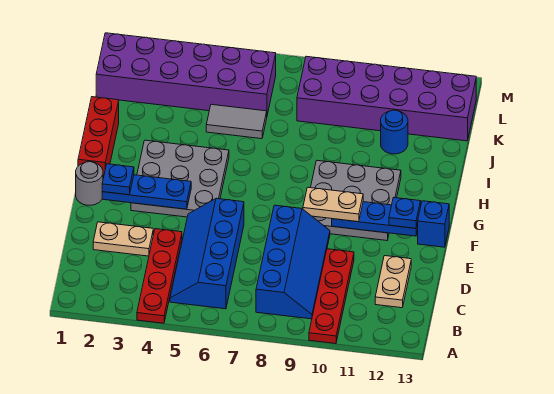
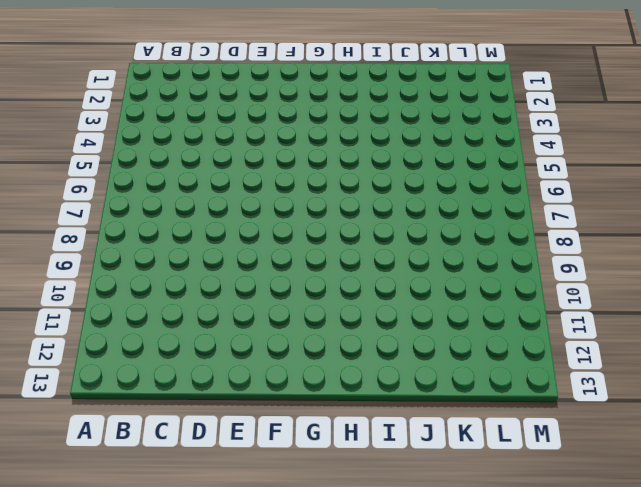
none -> red 1x4 plate [137,229,182,323]
none -> red 1x4 plate [309,249,354,344]
none -> blue 2x4 slope [170,198,244,309]

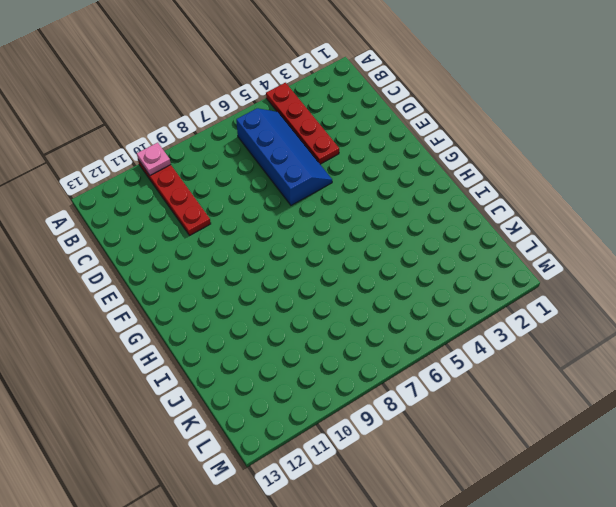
pink 1x1 plate [137,143,171,175] -> none
none -> blue 2x4 slope [256,205,330,319]
none -> tan 1x2 plate [375,256,411,308]
none -> tan 1x2 plate [93,222,153,256]

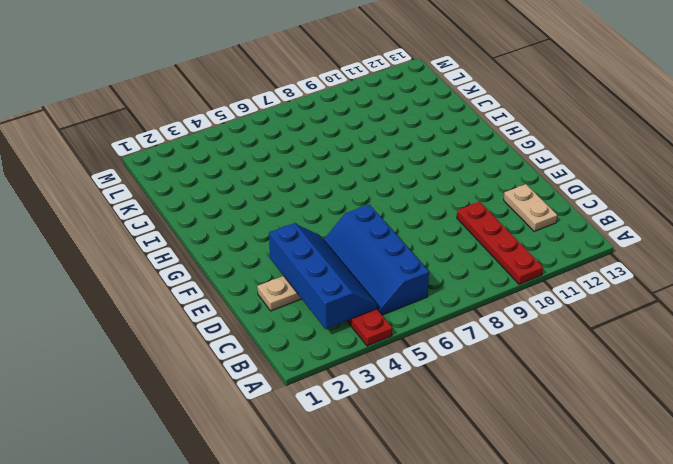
blue 2x4 slope [269,223,377,329] -> blue 2x4 slope moved to [256,205,330,319]
none -> grey 1x1 round brick [76,162,103,205]
none -> grey 3x3 plate [131,140,229,217]
none -> grey 3x3 plate [311,161,401,241]

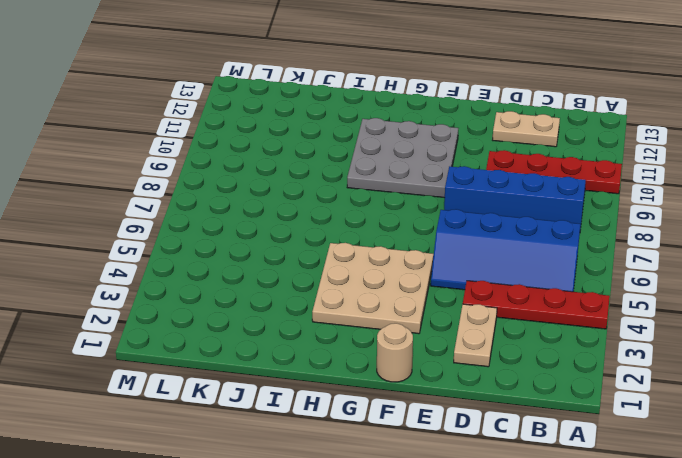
tan 1x1 round brick [377,323,413,382] -> grey 1x1 round brick [76,162,103,205]
tan 3x3 plate [312,243,434,334] -> grey 3x3 plate [131,140,229,217]
none -> blue 1x1 brick [418,201,449,247]
none -> red 1x3 brick [78,97,119,178]
none -> grey 1x2 tile [206,104,267,139]

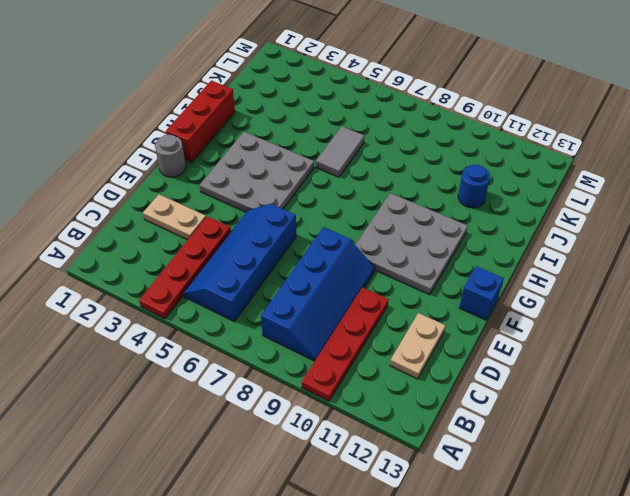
grey 1x2 tile [316,126,364,177] -> grey 1x2 tile turned to [206,104,267,139]
none -> purple 2x6 brick [96,33,276,115]
none -> purple 2x6 brick [297,56,476,141]
none -> blue 1x3 plate [102,175,191,209]

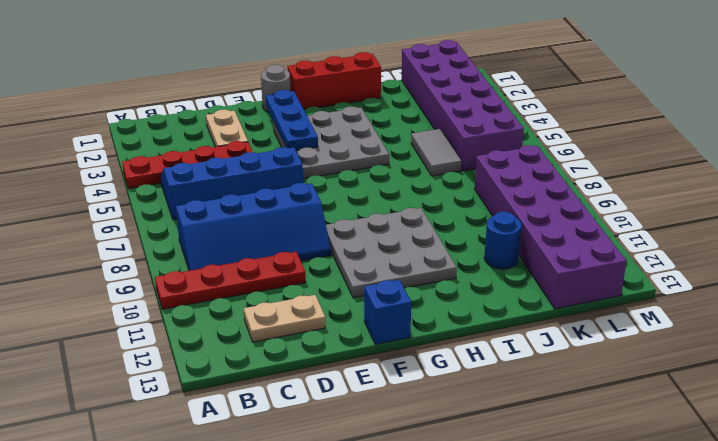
none -> blue 1x3 plate [332,202,418,236]
none -> blue 1x1 plate [102,164,134,195]
none -> tan 1x2 plate [303,187,363,222]

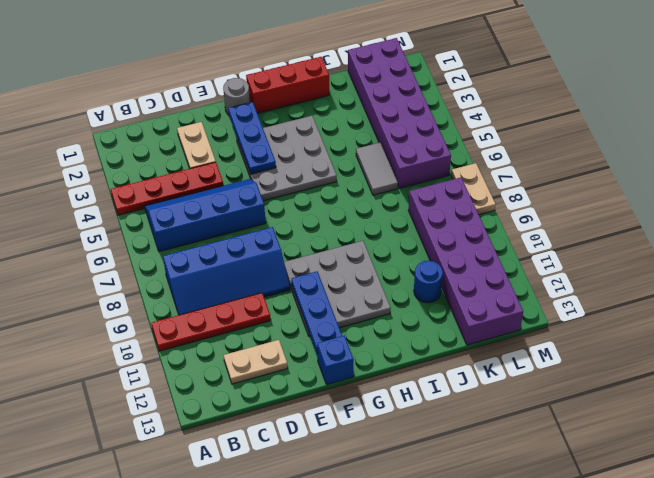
tan 1x2 plate [451,163,496,215] -> tan 1x2 plate moved to [303,187,363,222]
none -> blue 1x1 plate [102,164,134,195]
none -> blue 1x1 plate [389,198,421,228]

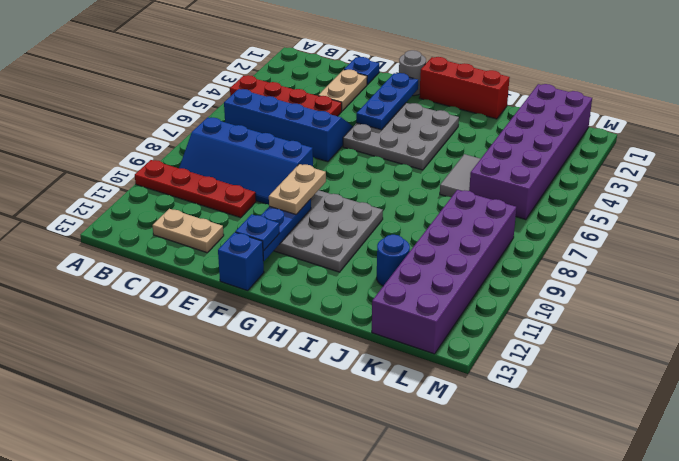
blue 1x1 plate [344,57,379,85] -> blue 1x1 plate moved to [102,164,134,195]

